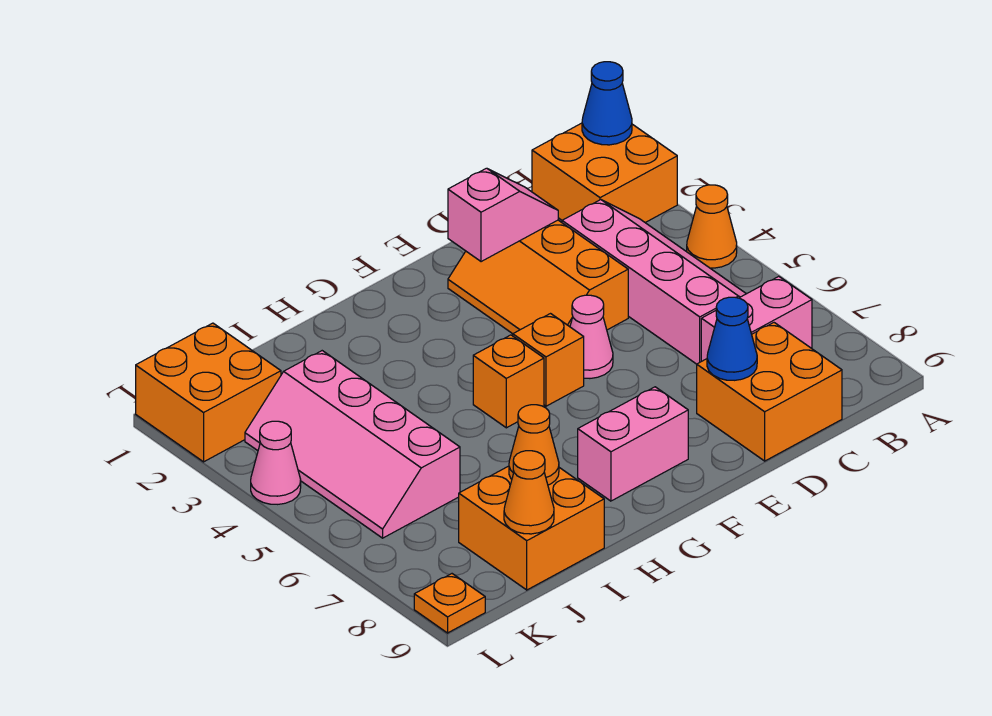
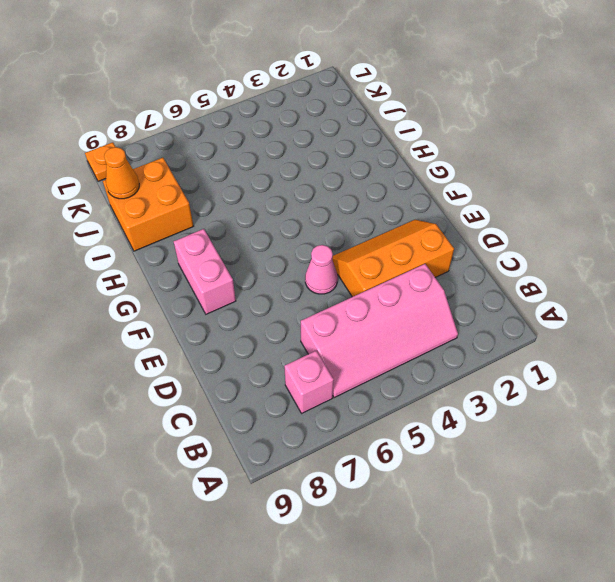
pink 1x1 brick [284,351,334,413] -> pink 1x2 brick [701,276,812,361]
none -> orange 2x2 brick [532,123,677,223]
none -> orange 1x1 cone [687,185,737,268]
none -> orange 2x2 brick [697,323,842,461]

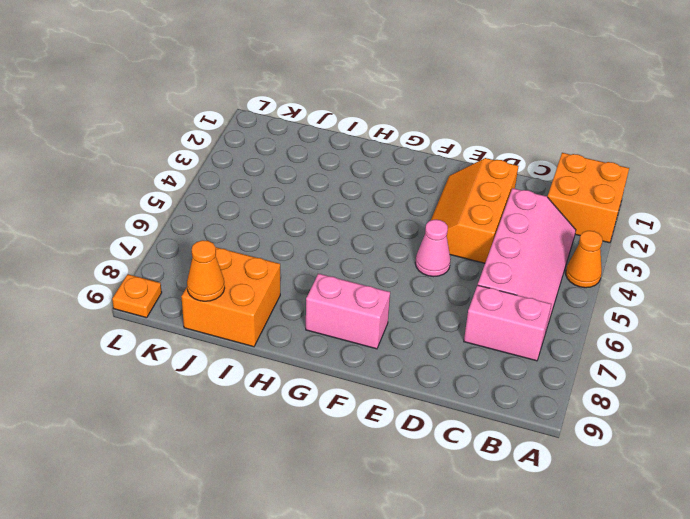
none -> orange 2x2 brick [697,323,842,461]
none -> orange 1x1 brick [513,314,584,406]
none -> orange 1x1 brick [473,335,544,428]

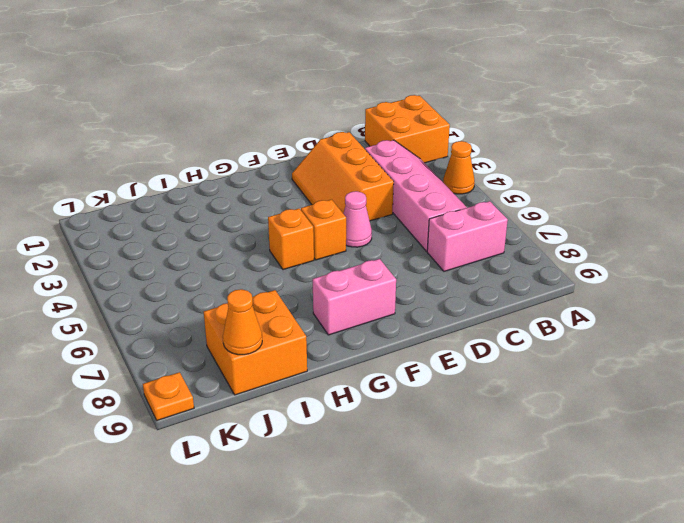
none -> orange 2x2 brick [697,323,842,461]
none -> pink 2x4 slope [245,351,460,538]
none -> orange 2x2 brick [136,323,281,462]

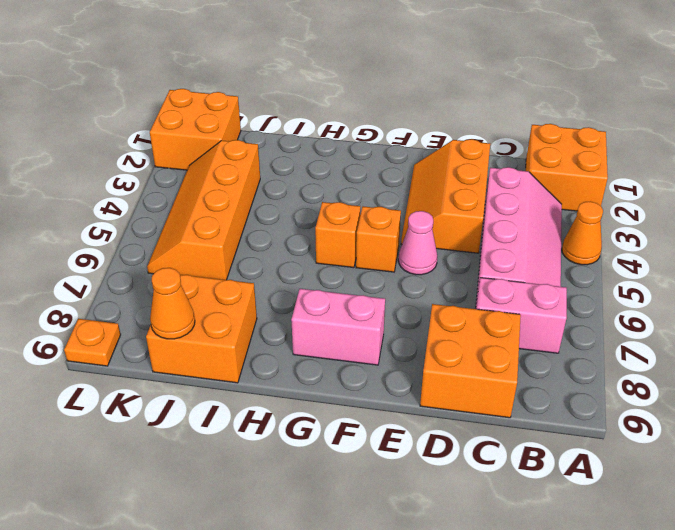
orange 2x4 slope [147,140,260,280] -> pink 2x4 slope [245,351,460,538]
none -> pink 1x1 cone [251,421,301,504]
none -> blue 1x1 cone [582,62,632,145]
none -> pink 1x2 slope [448,168,558,262]

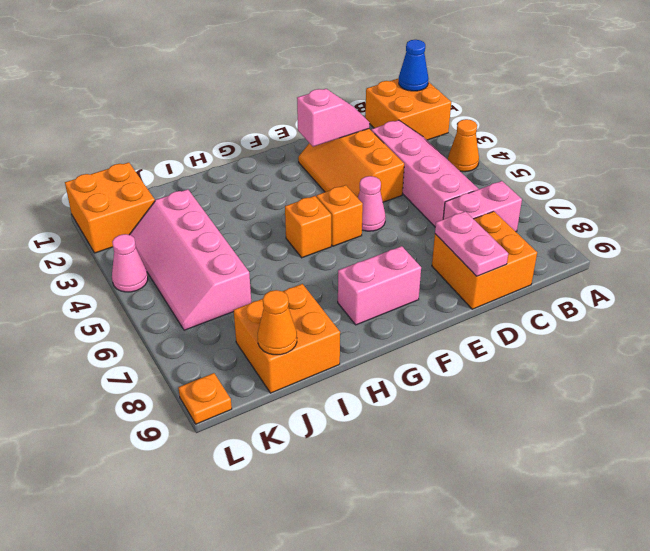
pink 1x2 plate [435,211,508,276] -> blue 1x1 cone [707,297,757,380]
none -> orange 1x1 cone [509,405,559,485]

